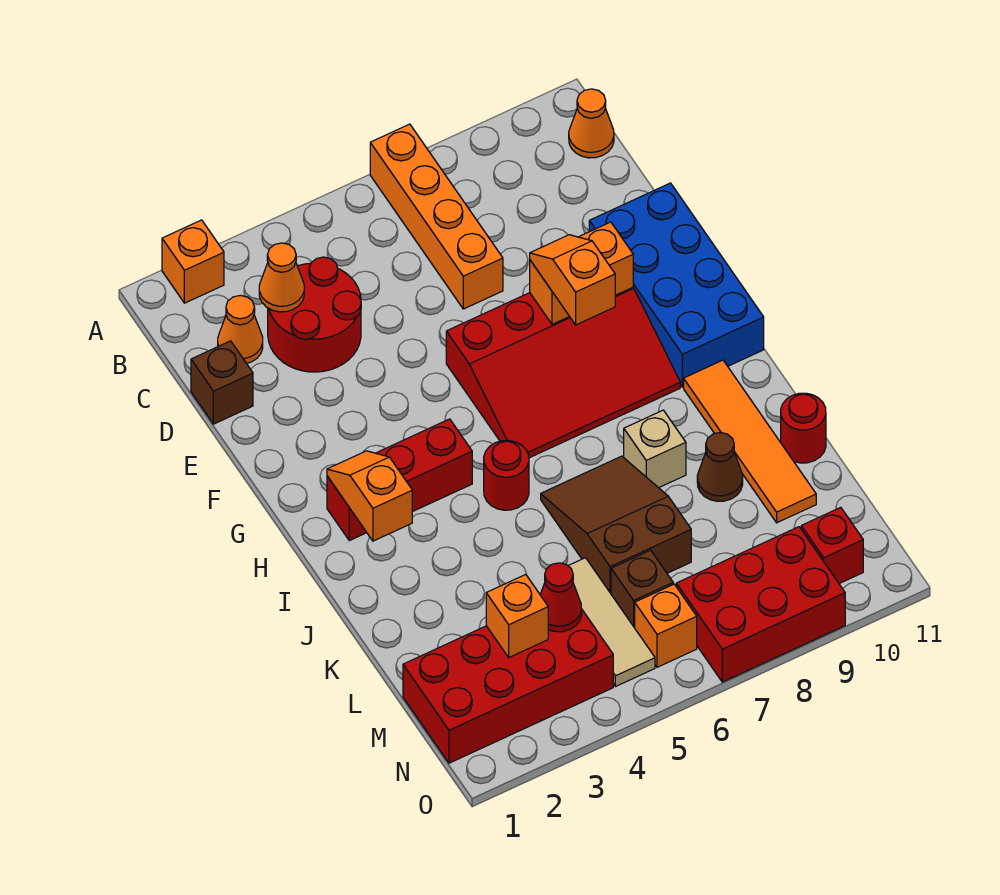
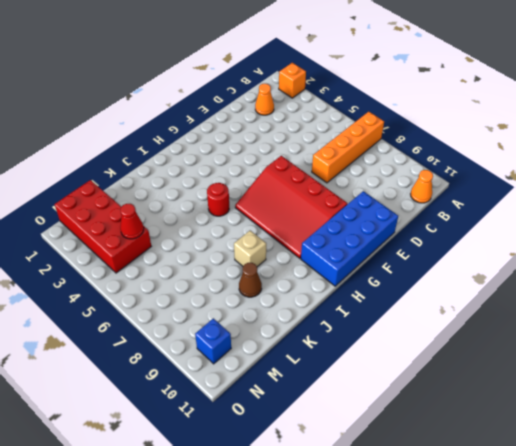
blue 1x1 brick [195,318,231,364] -> red 1x1 brick [801,507,863,584]
none -> red 2x2 round brick [268,257,361,372]
none -> brown 1x1 brick [191,341,253,424]
none -> red 1x3 brick [327,419,472,541]

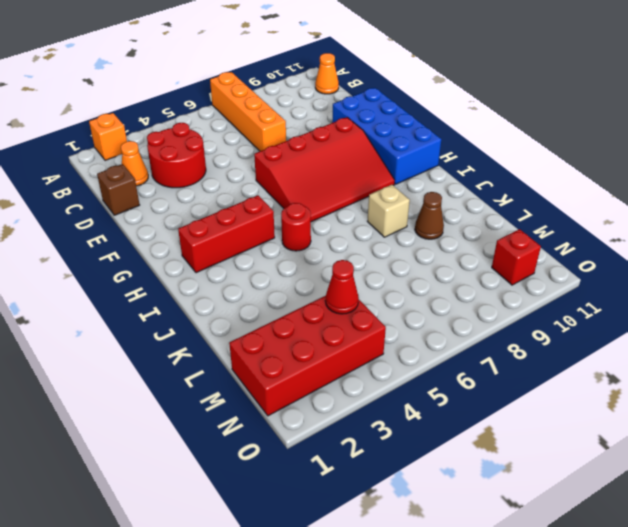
none -> orange 1x4 tile [684,360,816,523]
none -> brown 2x3 slope [541,456,691,593]
none -> red 1x1 round brick [781,393,826,463]

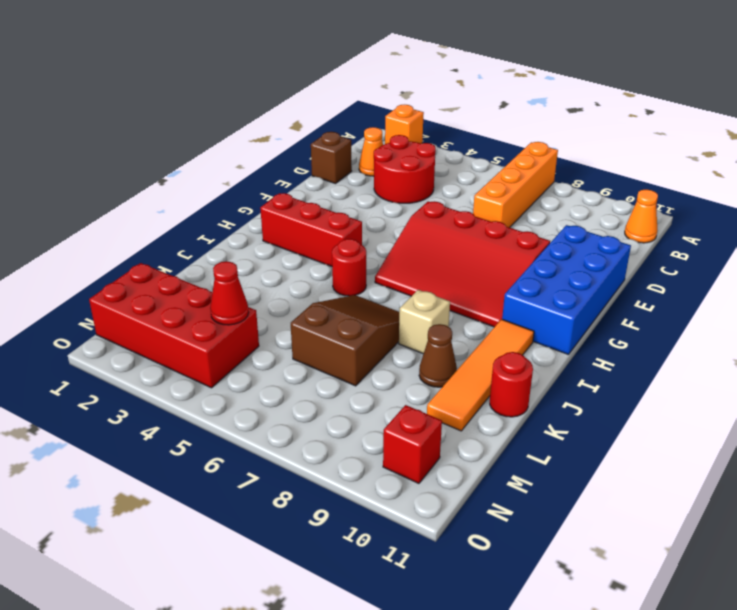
none -> tan 1x3 tile [568,558,655,687]
none -> brown 1x1 brick [611,550,673,628]
none -> orange 1x1 brick [635,584,697,667]

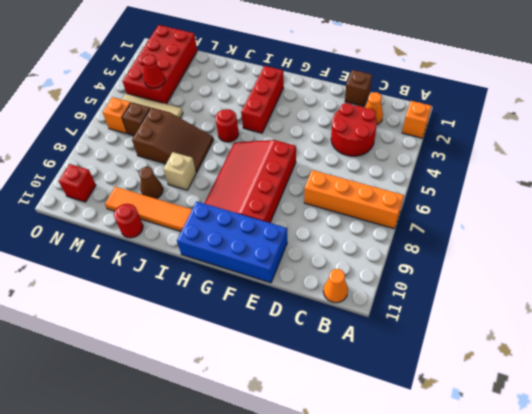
none -> red 2x3 brick [676,527,845,682]
none -> orange 1x1 cone [259,243,304,312]
none -> orange 1x2 brick [530,222,633,324]

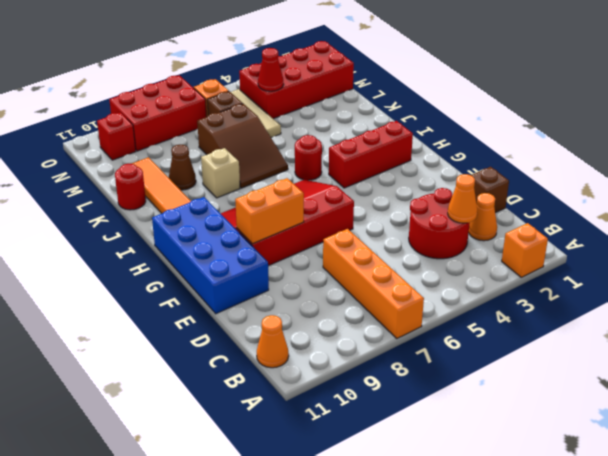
none -> orange 1x2 slope [327,451,412,541]
none -> orange 1x1 brick [486,575,548,657]
none -> orange 1x2 slope [530,235,615,325]

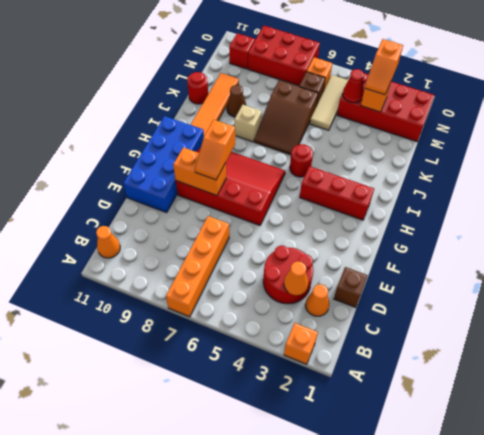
orange 1x2 slope [365,39,403,95] -> orange 1x2 slope moved to [327,451,412,541]

